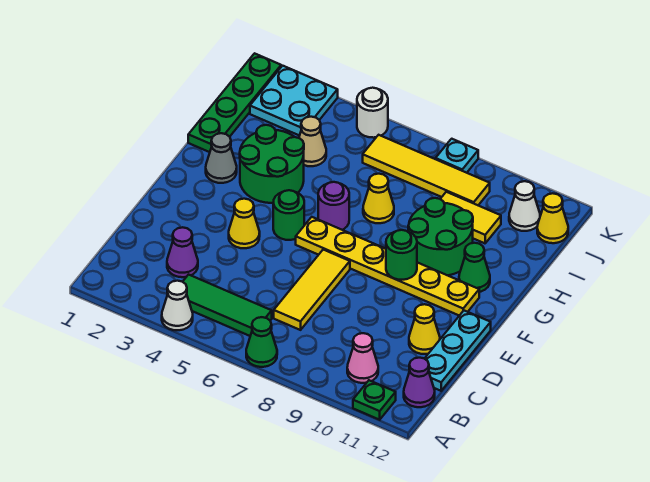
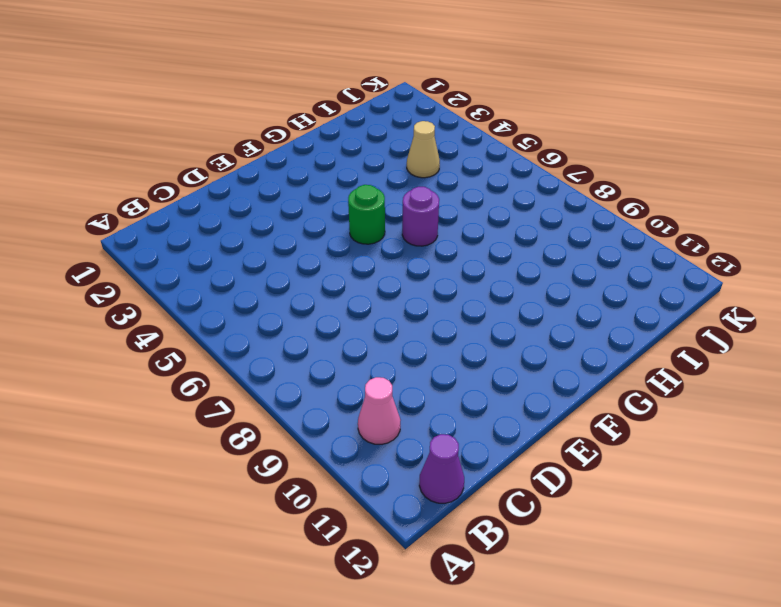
none -> white 1x1 cone [162,281,193,330]
none -> green 1x1 cone [246,317,277,367]
none -> green 1x1 plate [353,380,396,420]

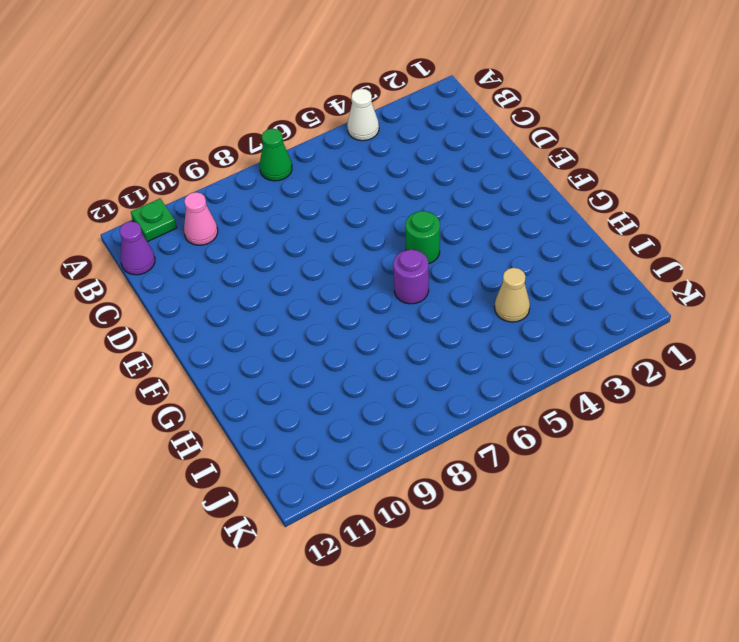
none -> green 1x3 tile [183,275,272,336]
none -> purple 1x1 cone [167,227,198,277]
none -> yellow 1x3 tile [274,250,350,330]

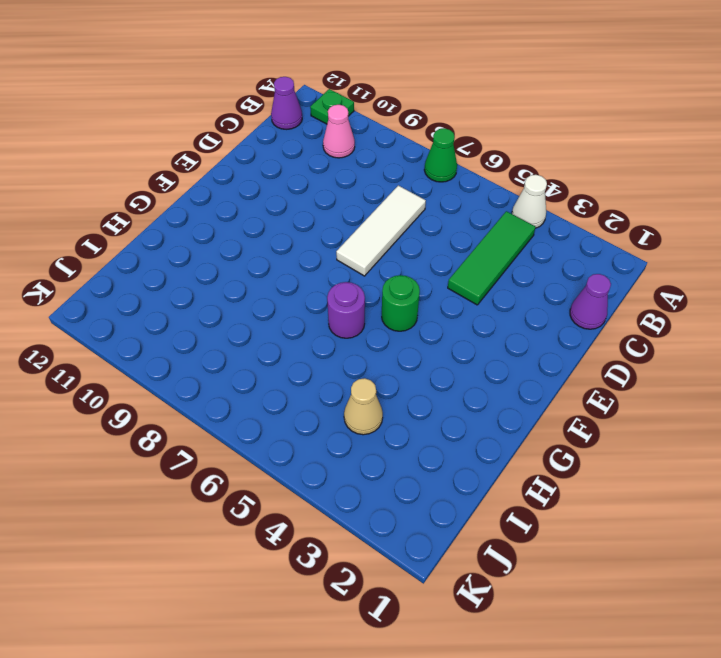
green 1x3 tile [448,211,536,305] -> green 1x3 tile turned to [183,275,272,336]
purple 1x1 cone [570,274,611,329] -> purple 1x1 cone moved to [167,227,198,277]
white 1x3 tile [336,185,426,276] -> yellow 1x3 tile [274,250,350,330]
none -> cyan 1x3 plate [425,311,491,391]
none -> yellow 1x1 cone [409,304,440,354]
none -> yellow 1x1 cone [229,199,260,248]

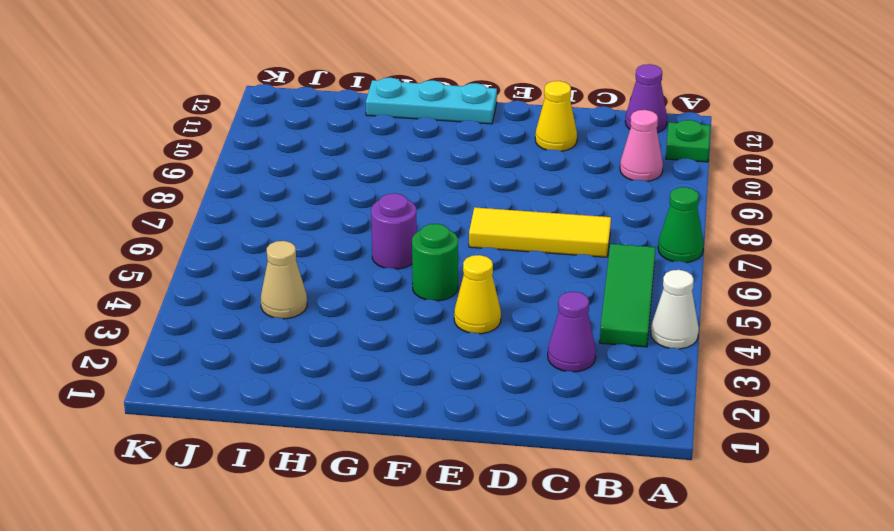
cyan 1x3 plate [366,78,497,124] -> cyan 1x3 plate moved to [425,311,491,391]
none -> yellow 1x6 plate [296,217,479,316]
none -> grey 1x1 cone [206,133,237,183]
none -> green 2x2 round brick [240,125,304,203]

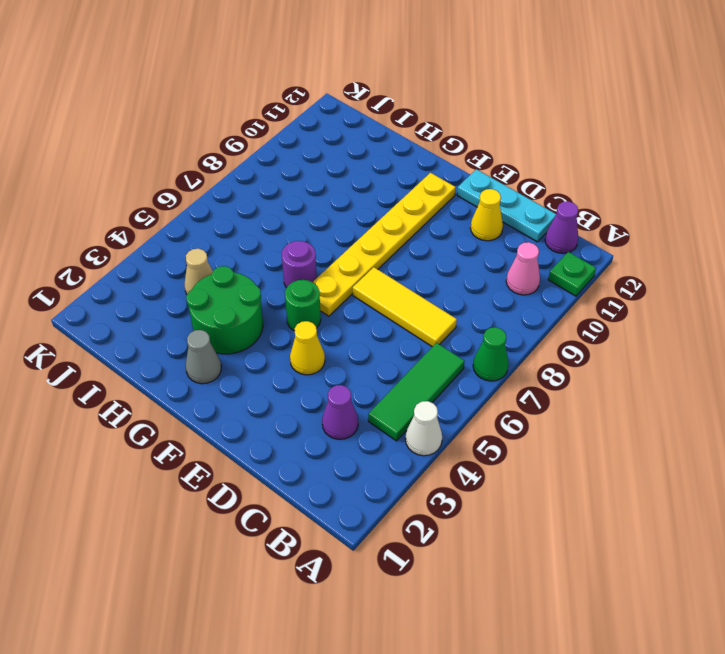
none -> green 2x2 round brick [408,198,473,275]
none -> green 1x1 cone [459,243,490,292]
none -> green 1x4 plate [188,53,281,152]

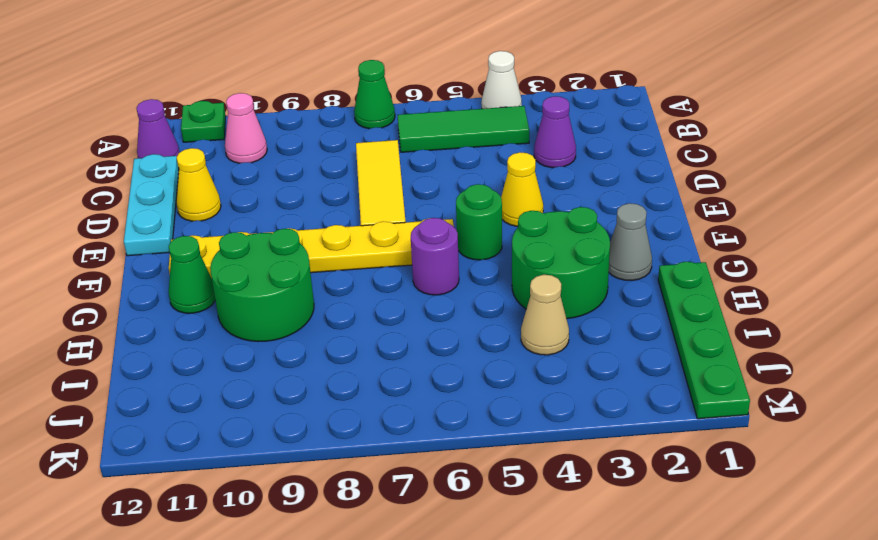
none -> yellow 1x1 cone [363,174,394,223]
none -> yellow 1x2 tile [441,192,501,243]
none -> cyan 2x2 plate [250,66,338,136]

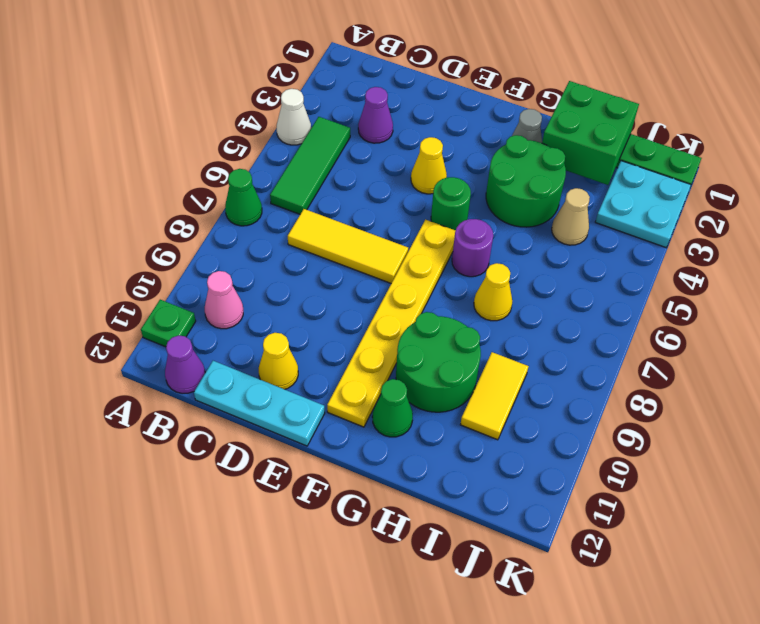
green 2x2 brick [542,81,639,185] -> none
none -> yellow 1x4 tile [363,135,490,205]
none -> white 1x1 cone [509,181,540,231]
none -> yellow 1x1 cone [537,193,568,243]

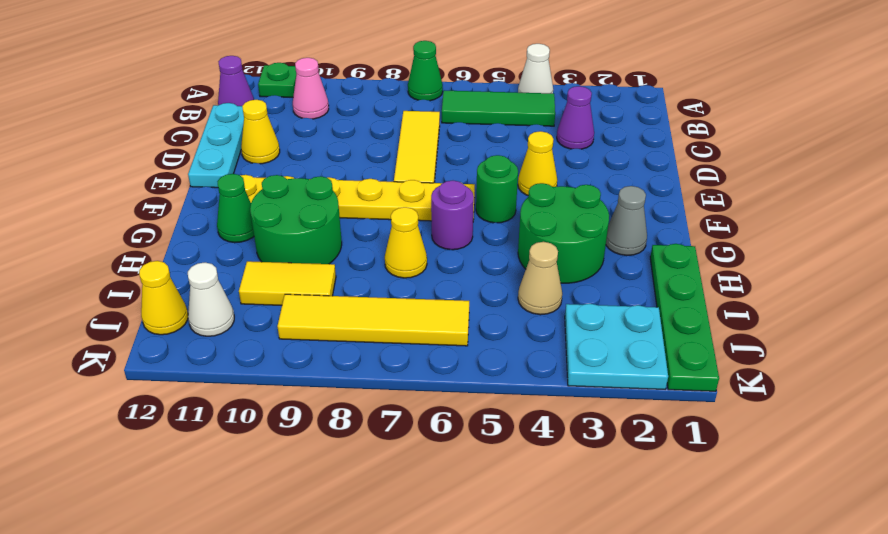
none -> white 1x1 round brick [357,88,388,138]
none -> cyan 1x1 plate [436,139,478,173]
none -> green 1x1 round brick [386,230,417,280]

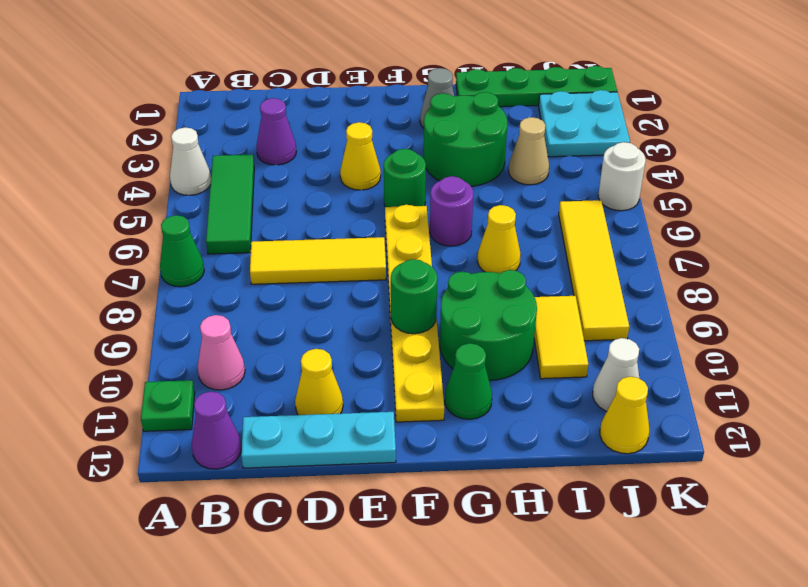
none -> cyan 1x1 plate [436,139,478,173]

